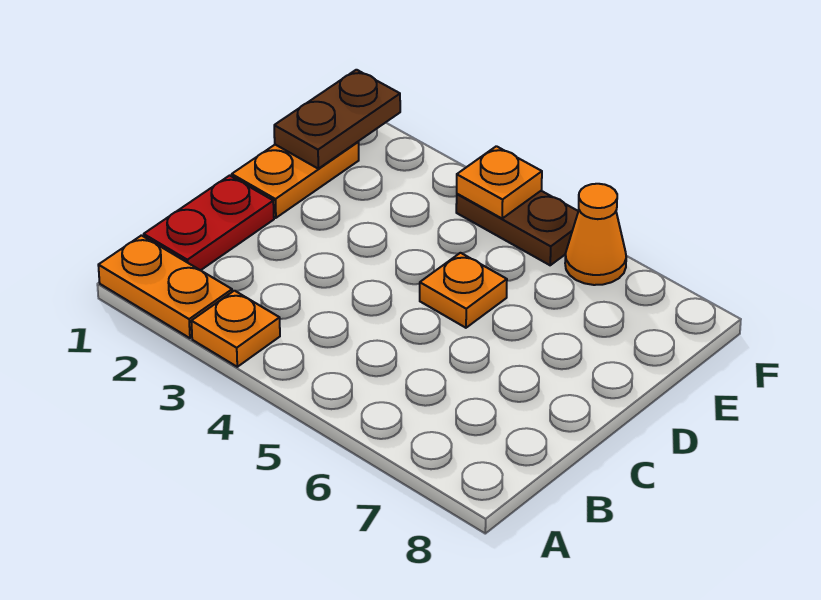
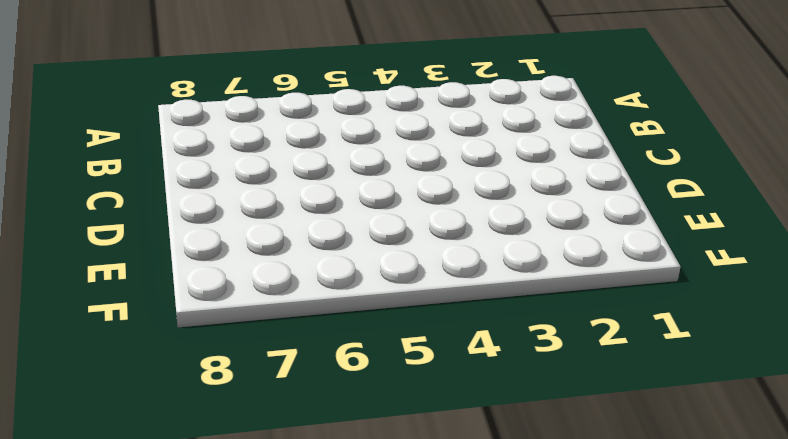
none -> orange 1x2 plate [98,235,232,338]
none -> orange 1x1 plate [191,291,280,367]

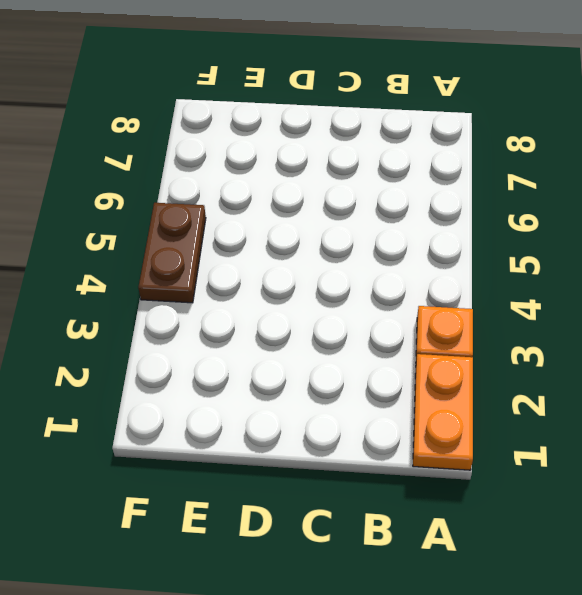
none -> red 1x2 plate [144,175,274,270]
none -> orange 1x2 plate [232,142,359,218]

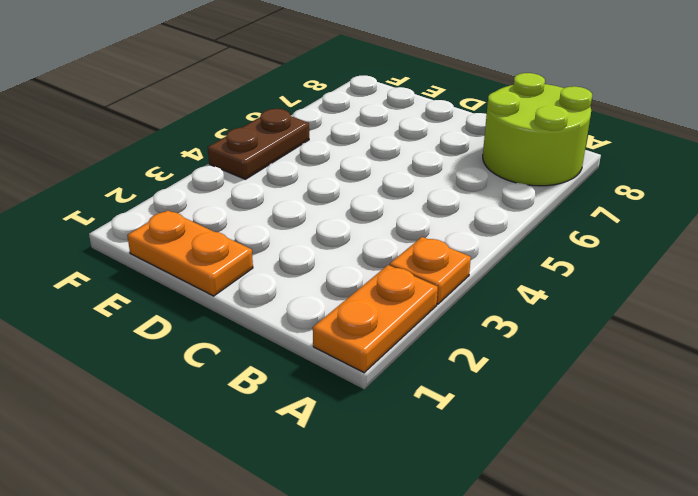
lime 2x2 round brick [483,73,592,186] -> none
none -> red 1x2 plate [144,175,274,270]
none -> orange 1x1 plate [420,253,507,328]

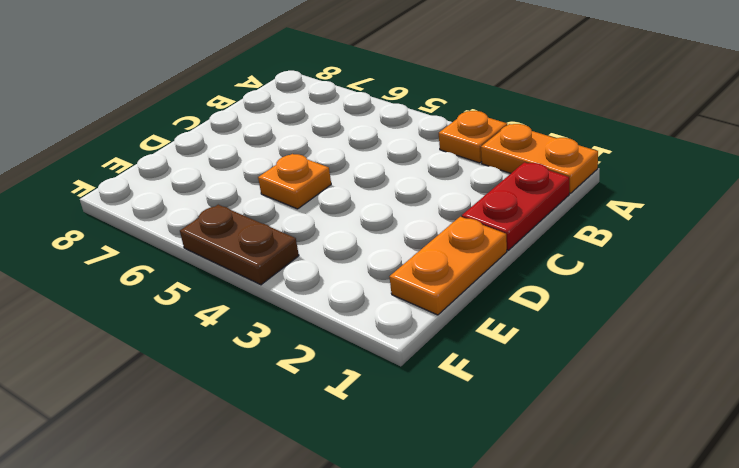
none -> orange 1x1 cone [565,184,626,285]
none -> brown 1x2 plate [274,70,400,169]

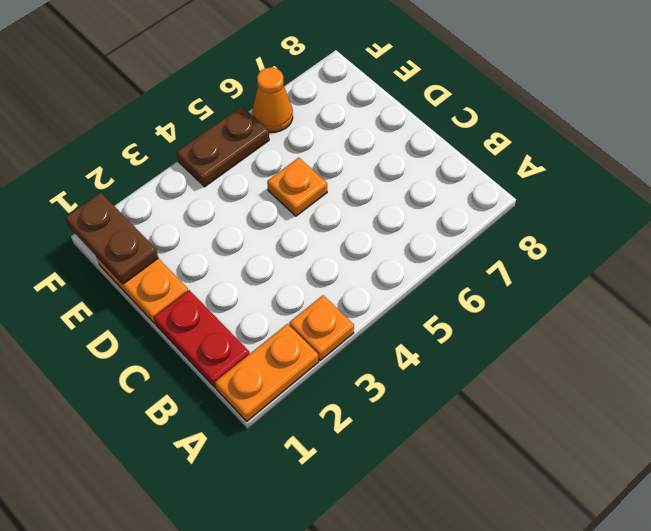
none -> orange 1x1 plate [457,146,542,218]

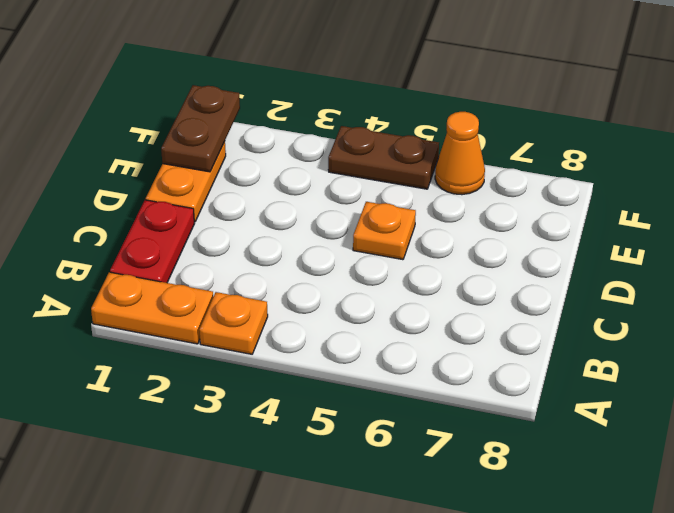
none -> orange 1x1 plate [457,146,542,218]

